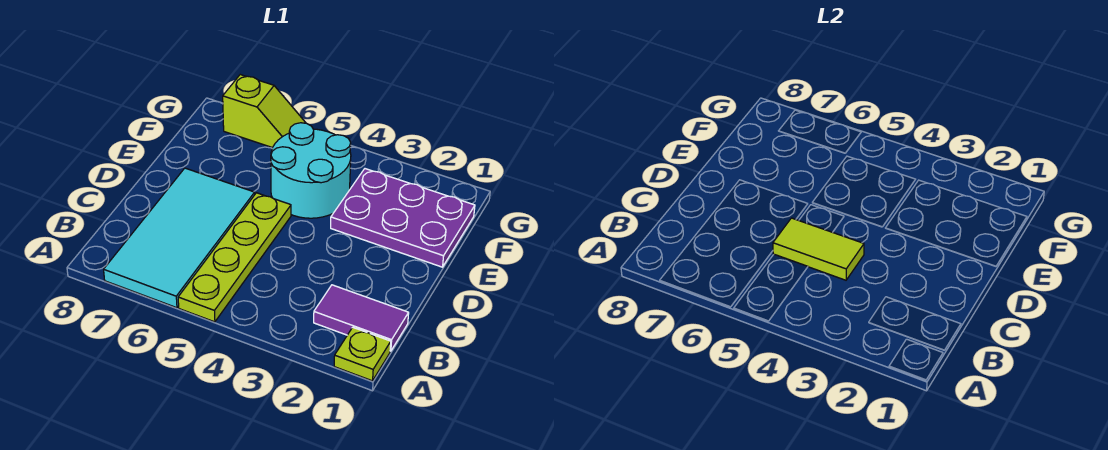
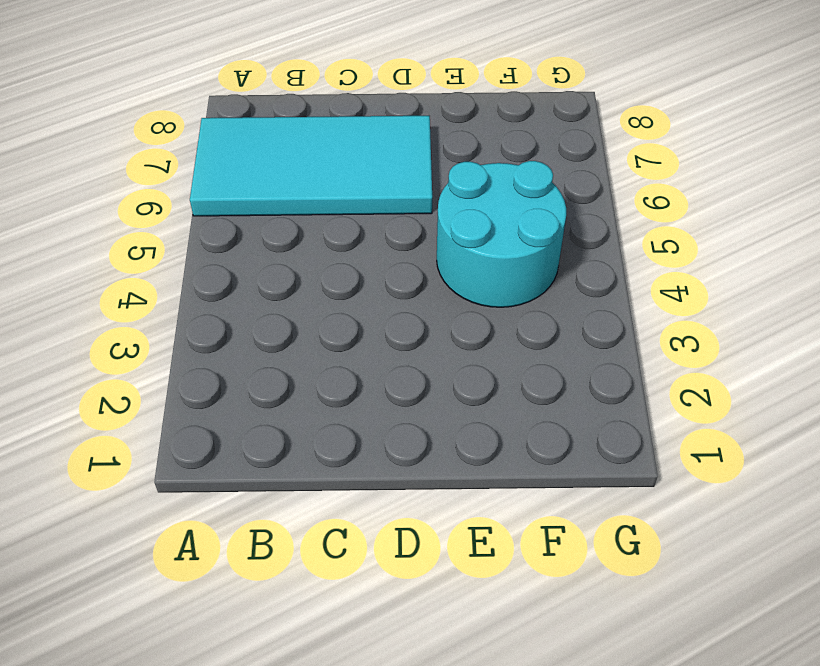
none -> lime 1x1 plate [334,327,391,381]
none -> lime 1x4 plate [178,193,291,322]

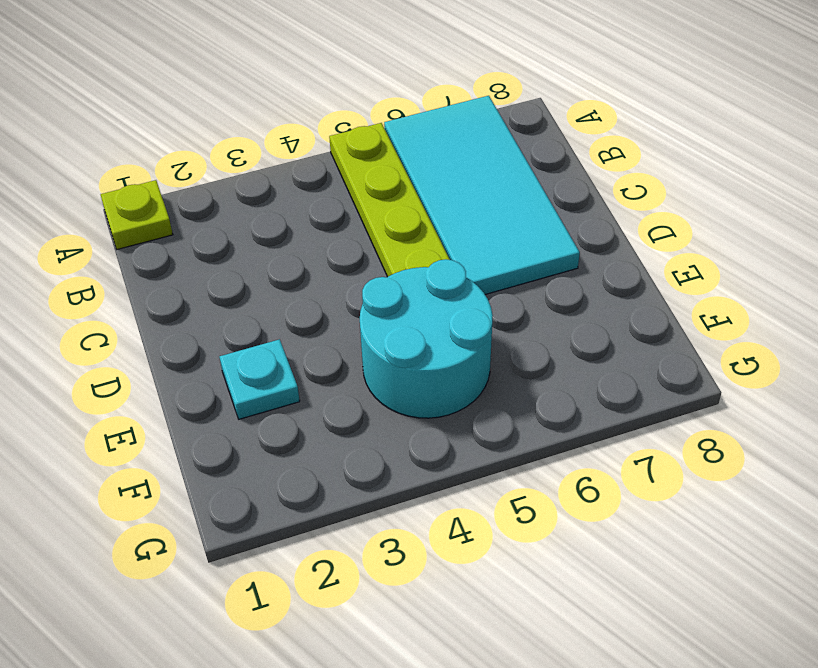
cyan 1x1 plate [220,339,300,419] -> purple 2x3 plate [331,169,475,267]
none -> purple 1x2 tile [314,285,409,351]
none -> lime 1x2 slope [223,75,306,148]

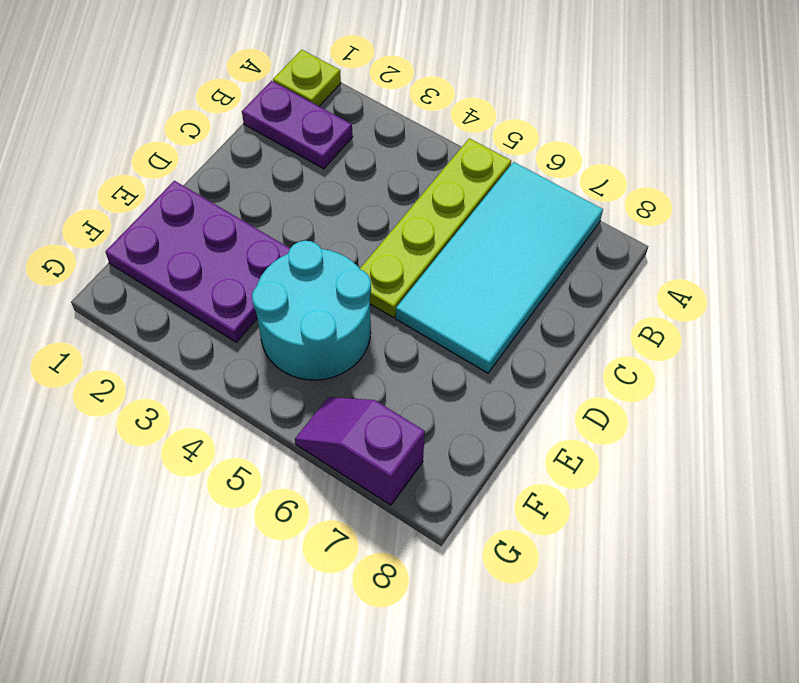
purple 1x2 plate [242,81,352,169] -> purple 1x2 tile [314,285,409,351]
purple 1x2 slope [295,397,425,505] -> lime 1x2 slope [223,75,306,148]
none -> lime 1x2 tile [773,218,864,280]

